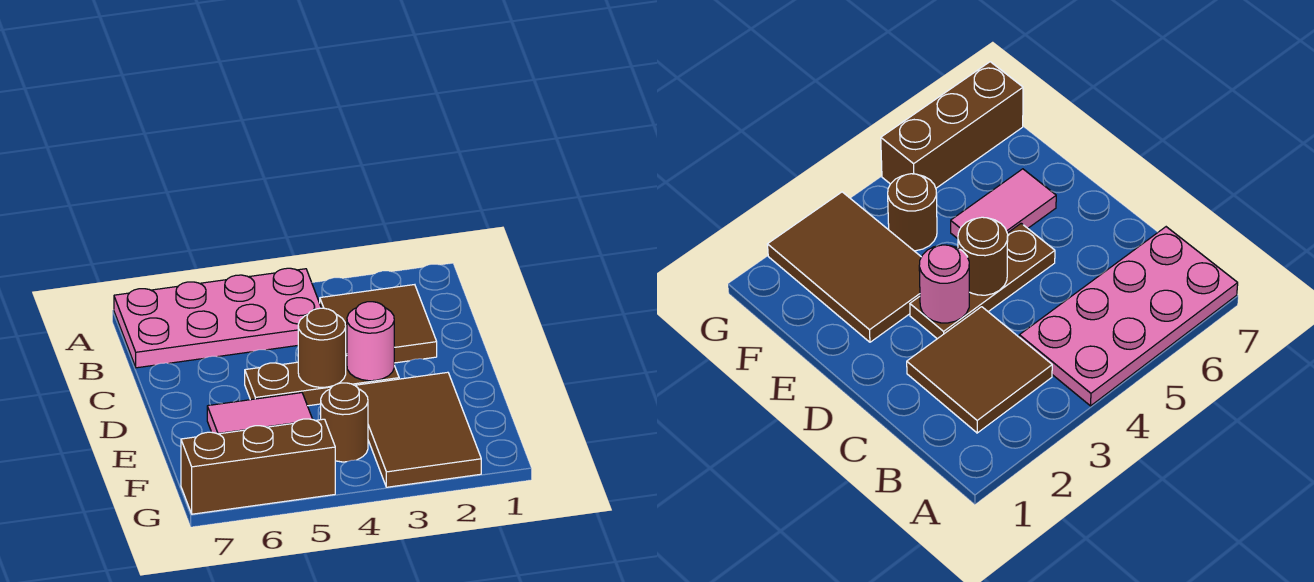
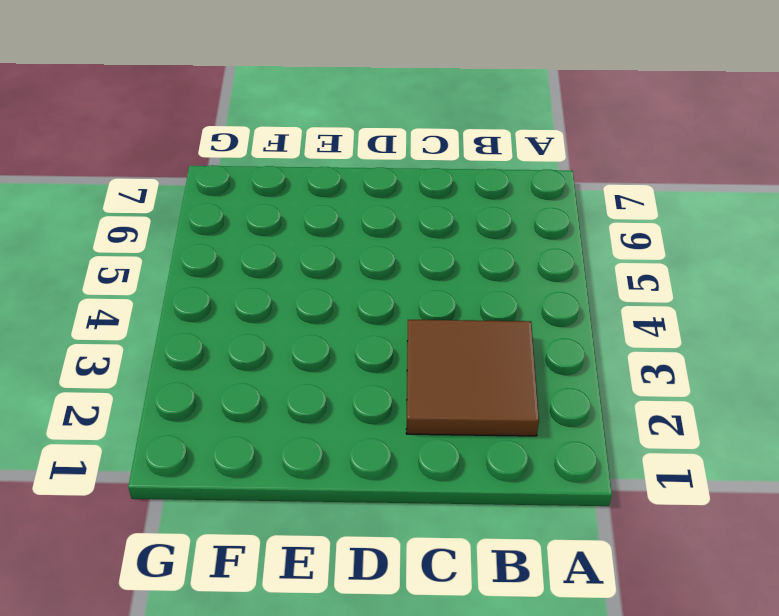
none -> pink 2x4 plate [114,268,321,368]
none -> brown 1x3 plate [245,356,399,406]

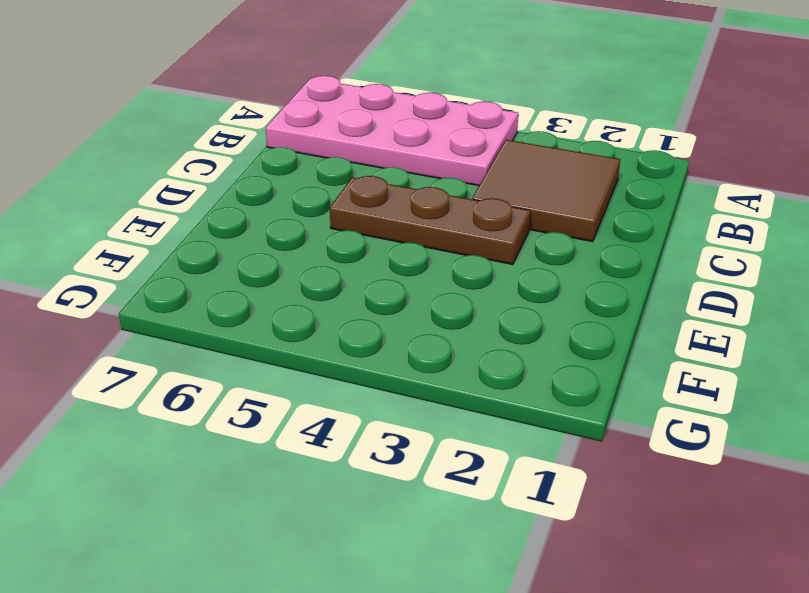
none -> brown 2x3 tile [355,372,481,487]
none -> pink 1x2 tile [207,393,313,434]

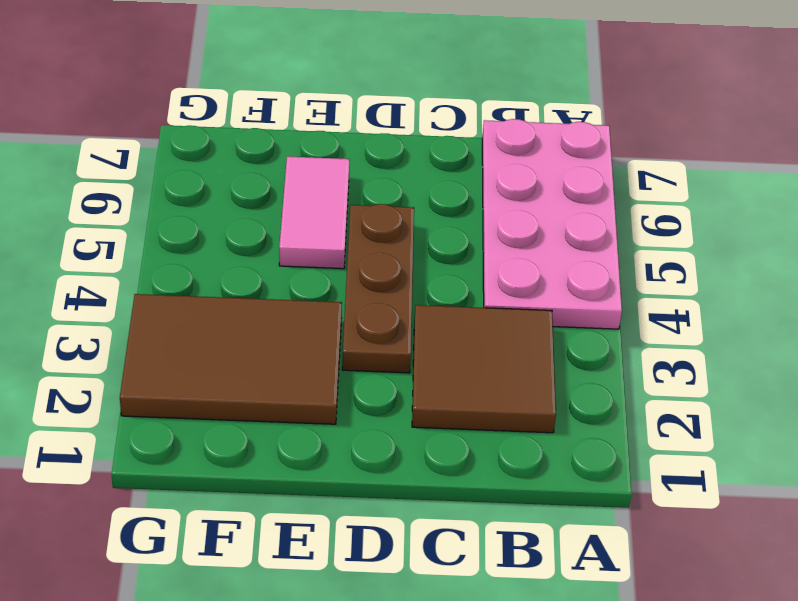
none -> brown 1x1 round brick [321,383,368,462]
none -> brown 1x3 brick [181,419,335,514]

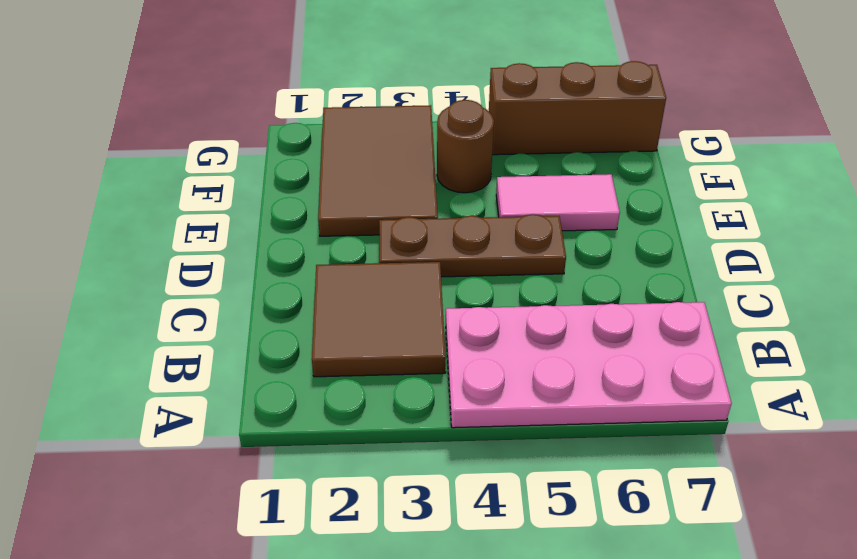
none -> pink 1x1 round brick [347,302,394,381]
none -> brown 1x1 round brick [298,308,346,387]

